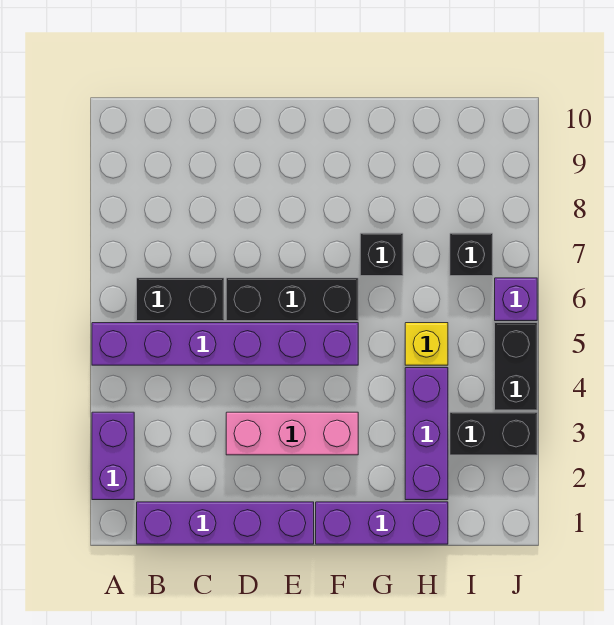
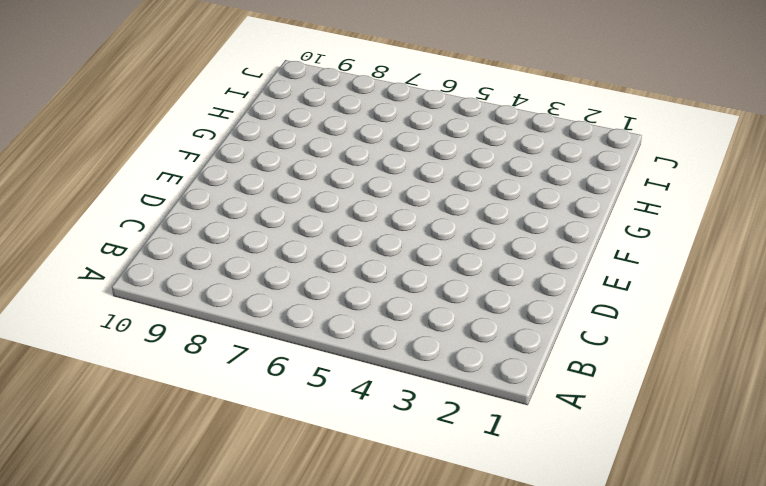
none -> purple 1x2 brick [92,412,134,500]
none -> purple 1x6 brick [92,323,358,365]
none -> purple 1x4 brick [137,502,314,544]

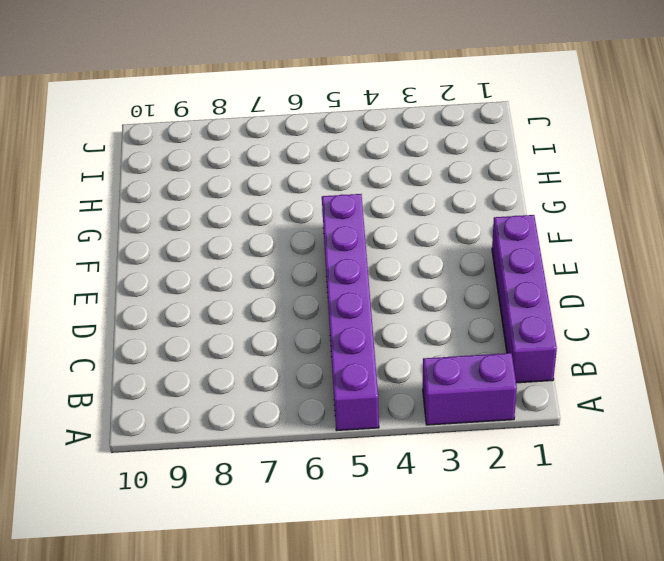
none -> black 1x2 brick [137,278,224,321]
none -> pink 1x3 brick [226,412,358,455]
none -> black 1x3 brick [226,278,358,321]

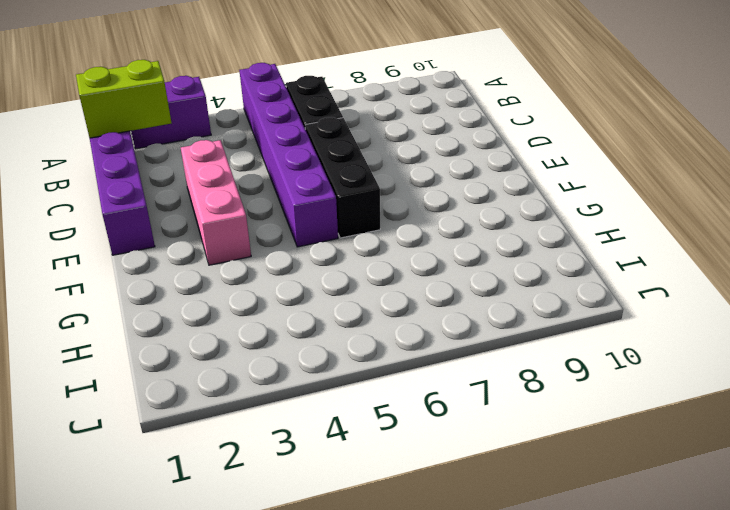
lime 1x2 brick [76,60,171,138] -> none
none -> purple 1x3 brick [316,502,448,544]
none -> black 1x1 brick [360,233,403,276]
none -> purple 1x3 brick [405,368,448,500]

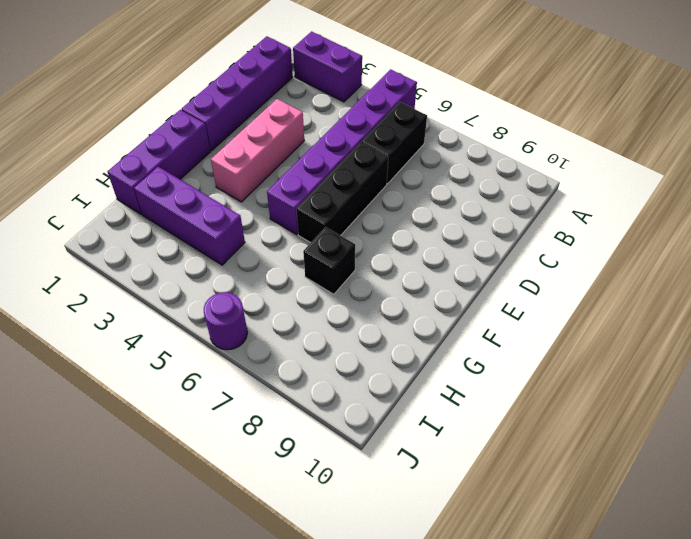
purple 1x1 round brick [204,292,247,350] -> purple 1x1 brick [495,278,537,321]
none -> yellow 1x1 brick [405,323,448,365]
none -> black 1x2 brick [450,412,537,455]
none -> black 1x1 brick [450,233,493,276]

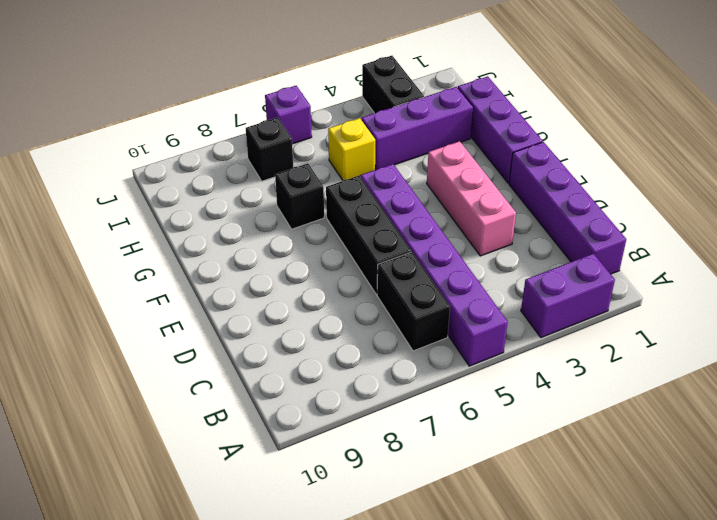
none -> black 1x2 brick [495,323,537,410]

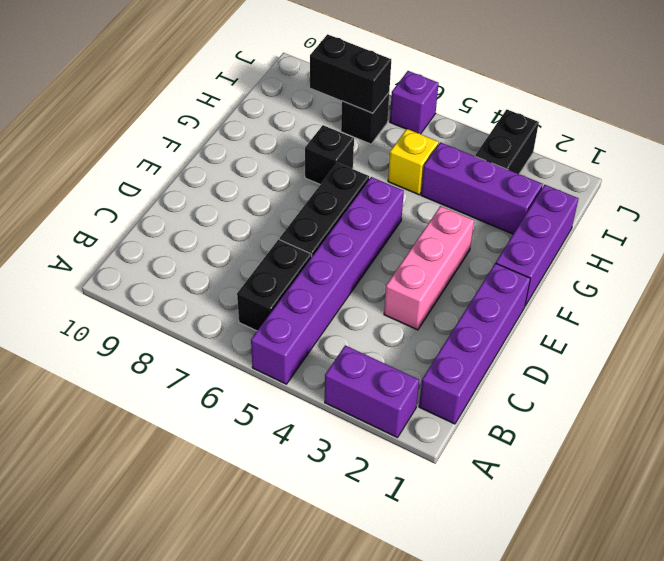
black 1x2 brick [310,34,391,113] -> black 1x2 brick moved to [495,323,537,410]

